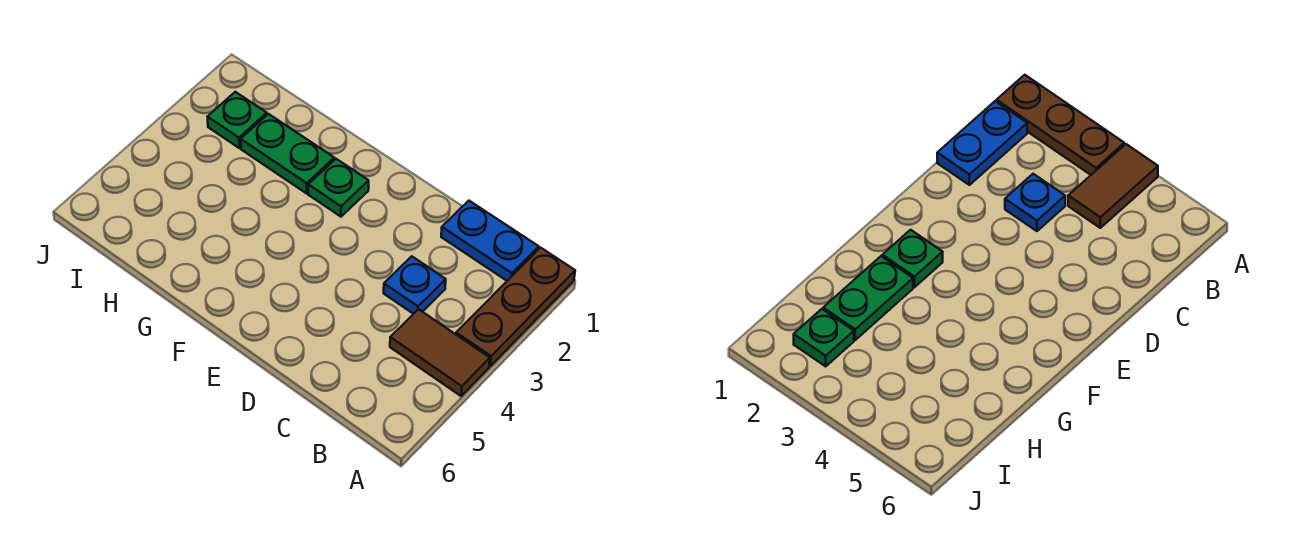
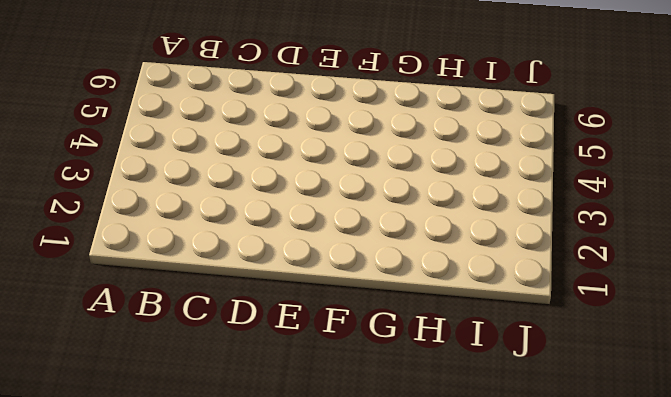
none -> brown 1x3 plate [456,248,575,366]
none -> brown 1x2 tile [390,309,490,396]

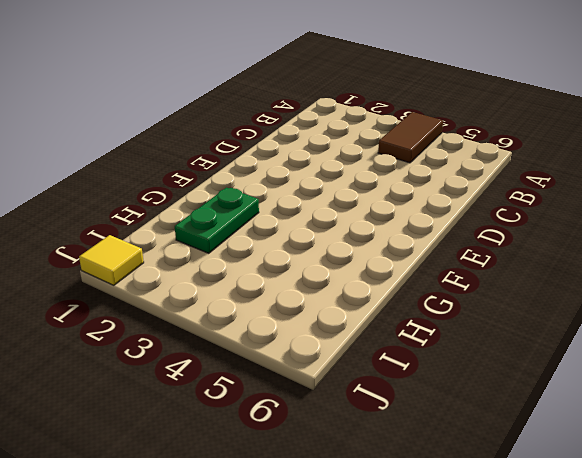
yellow 1x1 tile [79,235,144,285] -> none
none -> brown 1x3 plate [456,248,575,366]
none -> blue 1x2 plate [441,201,539,281]

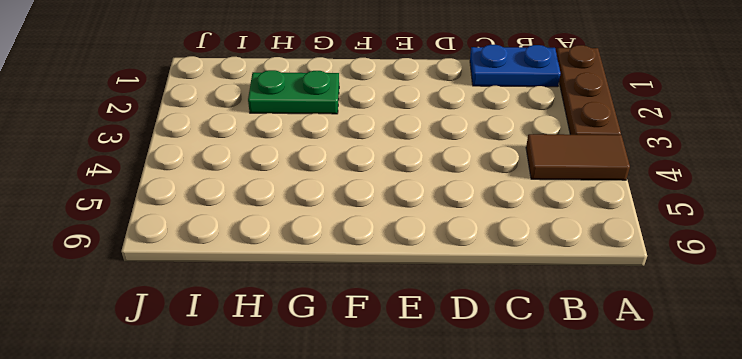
none -> blue 1x1 plate [384,256,446,314]
none -> green 1x1 plate [308,159,369,217]

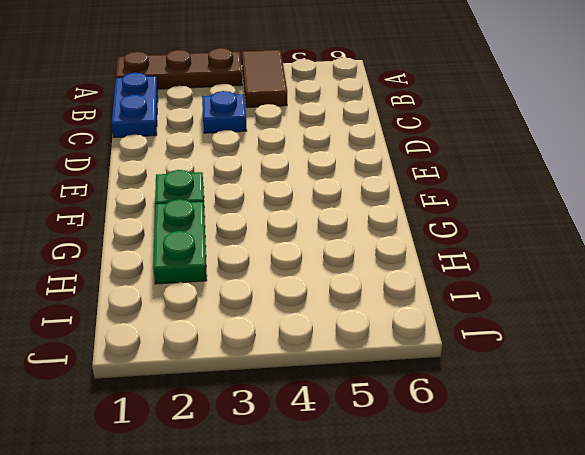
none -> green 1x1 plate [208,92,267,148]

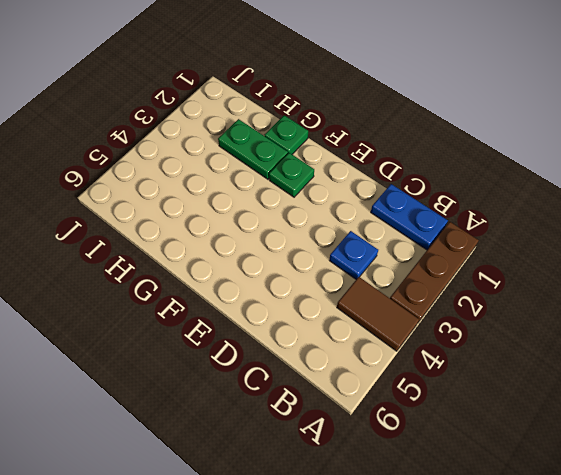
green 1x1 plate [265,115,308,154] -> green 1x1 plate moved to [208,92,267,148]

